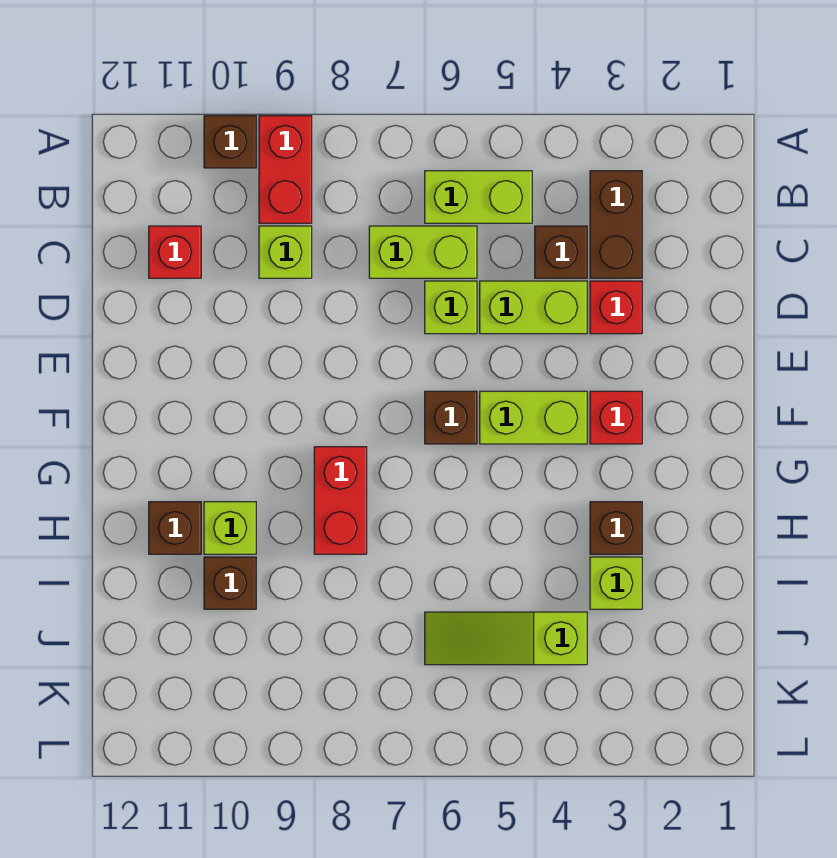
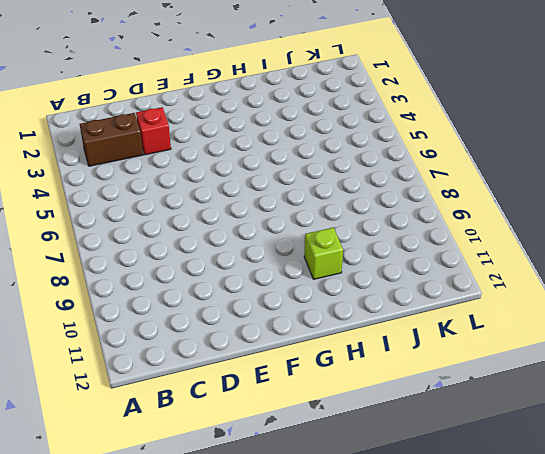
none -> red 1x2 brick [259,116,312,223]
none -> brown 1x1 brick [204,116,256,168]
none -> lime 1x2 brick [425,171,532,223]

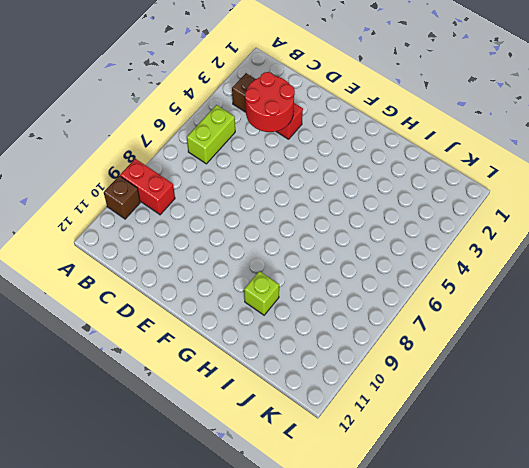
red 2x2 round brick [245,72,295,132] -> none
none -> brown 1x1 brick [535,226,587,278]
none -> lime 1x2 brick [369,226,477,278]
none -> lime 1x1 brick [259,226,312,278]

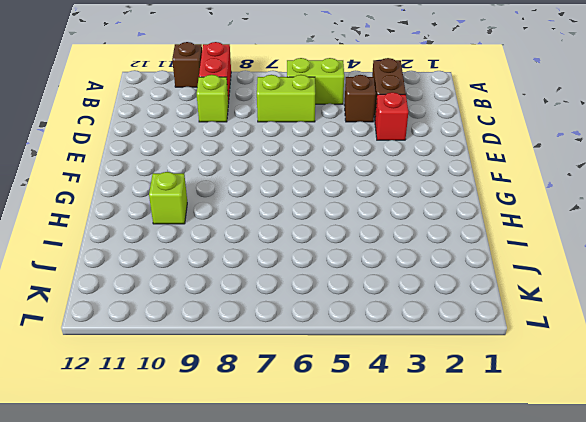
none -> red 1x1 brick [149,226,201,278]
none -> lime 1x2 brick [480,281,587,334]
none -> lime 1x1 brick [425,281,477,334]

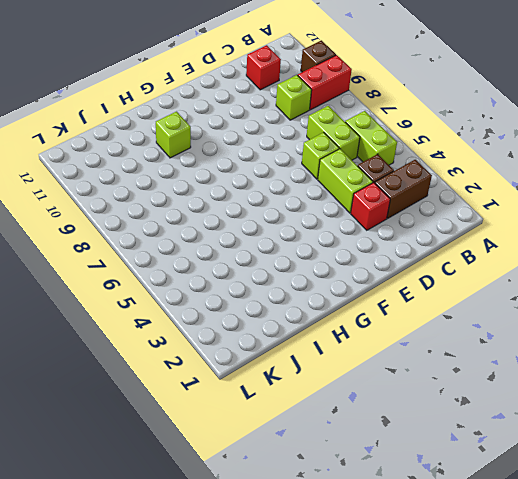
none -> red 1x1 brick [590,391,642,444]
none -> lime 1x2 brick [480,391,587,444]
none -> brown 1x1 brick [425,391,477,444]

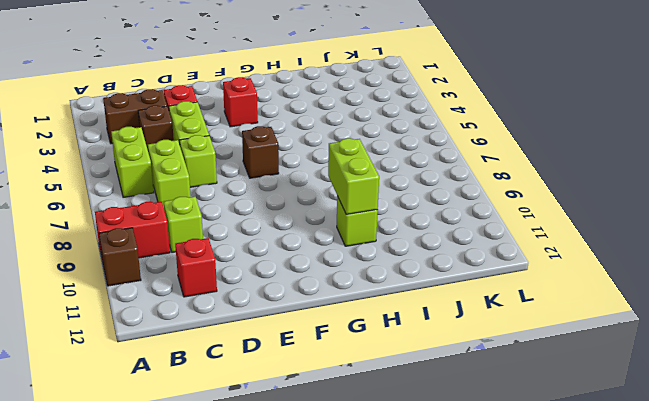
lime 1x2 brick [328,138,379,214] -> lime 1x2 brick moved to [480,391,587,444]
none -> red 1x2 brick [314,447,367,554]
none -> brown 1x1 brick [590,502,642,554]
none -> brown 1x1 brick [149,502,201,554]

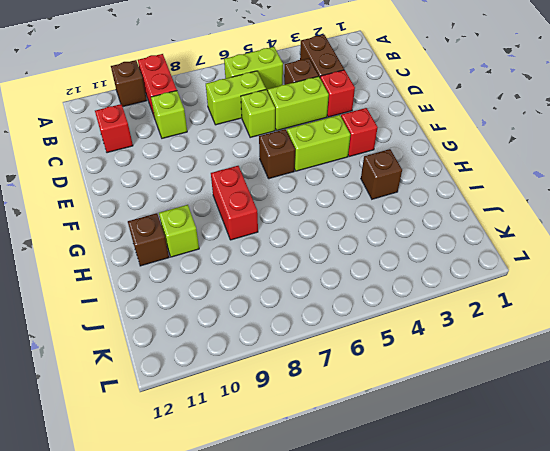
none -> lime 1x1 brick [590,557,642,609]
none -> brown 1x1 brick [204,557,256,609]
none -> lime 1x3 slope [425,612,587,665]

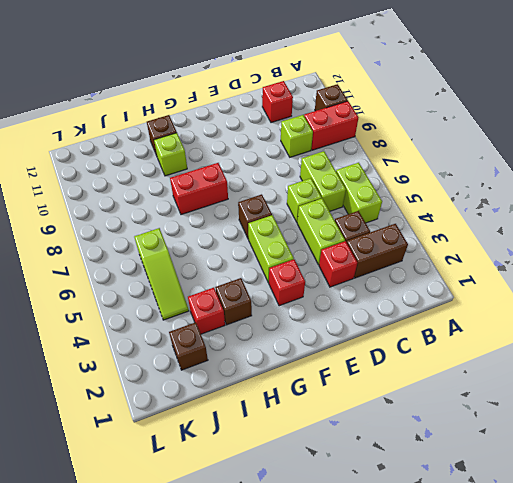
red 1x1 brick [188,288,225,334] -> lime 1x1 brick [590,557,642,609]
brown 1x1 brick [169,322,208,370] -> brown 1x1 brick moved to [204,557,256,609]
lime 1x3 slope [134,228,189,320] -> lime 1x3 slope turned to [425,612,587,665]

